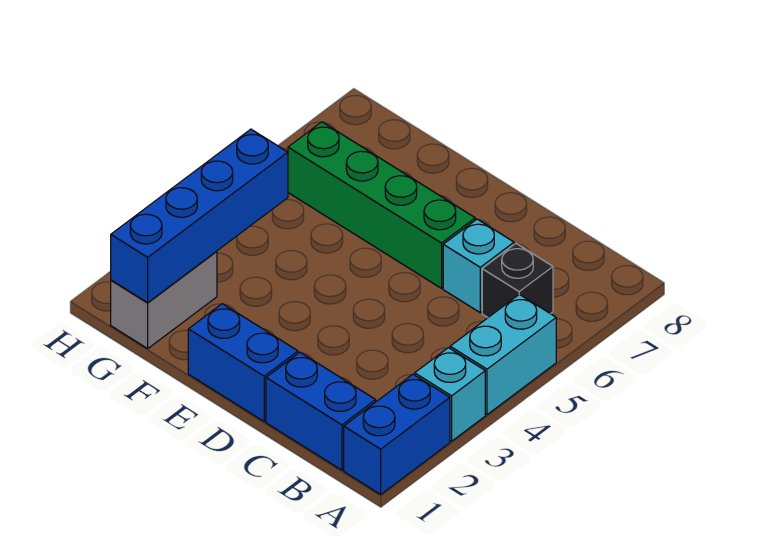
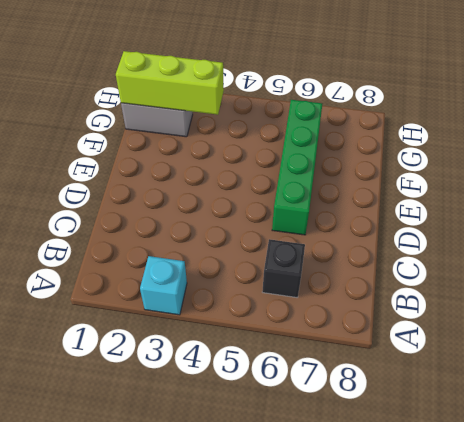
lime 1x3 brick [116,51,224,115] -> blue 1x4 brick [111,129,288,303]
none -> blue 1x2 brick [344,374,450,494]
none -> cyan 1x2 brick [450,294,556,415]

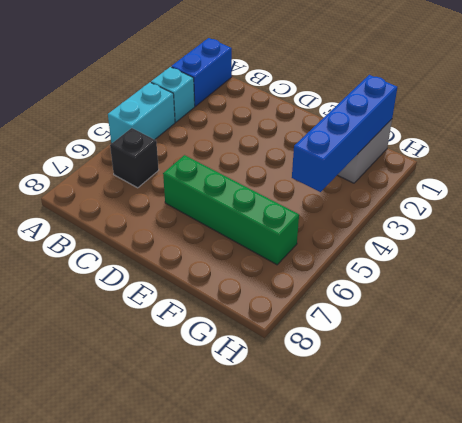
none -> blue 1x2 brick [266,352,376,470]
none -> cyan 1x1 brick [443,219,514,313]

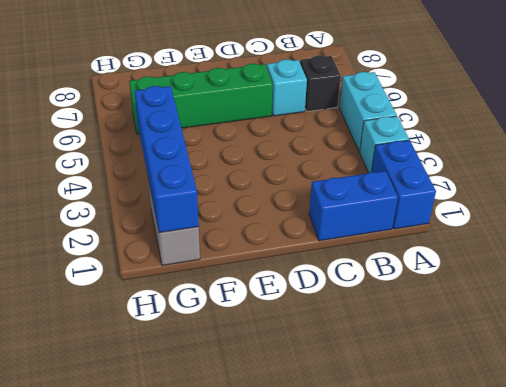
none -> blue 1x2 brick [188,304,298,421]

